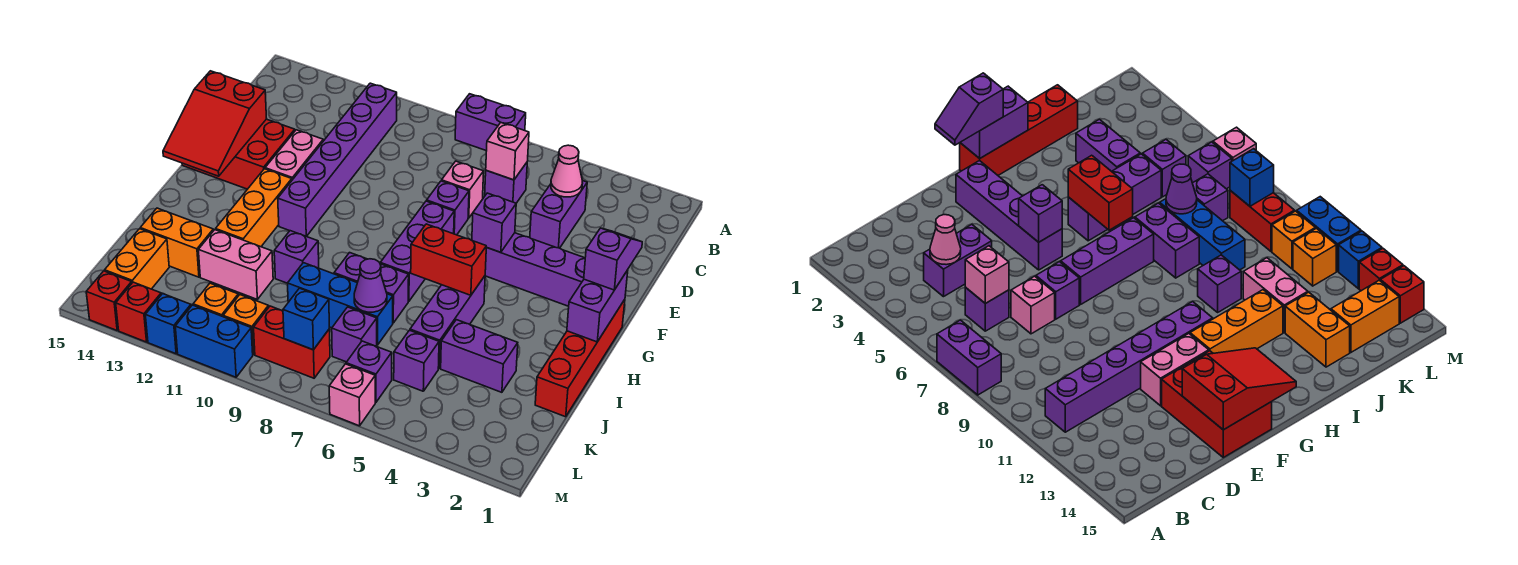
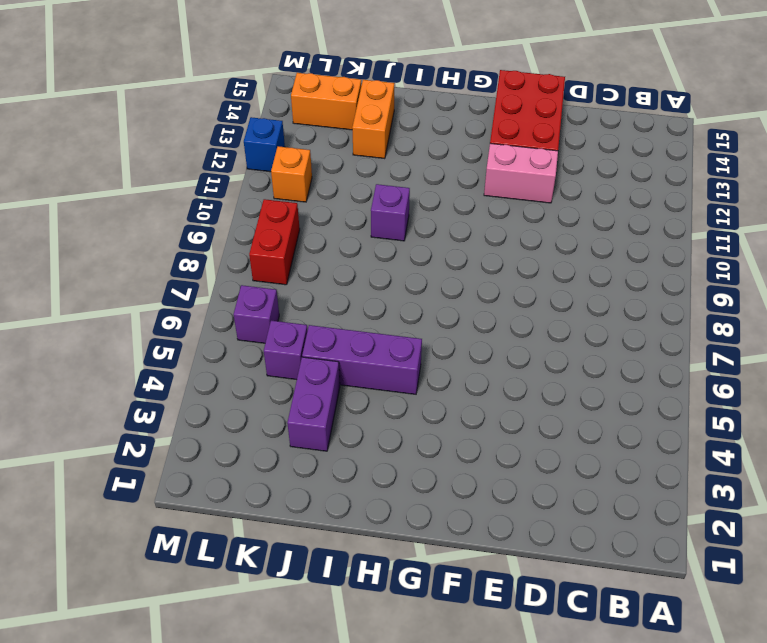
none -> purple 1x2 brick [455,94,526,151]
none -> purple 1x6 brick [278,83,397,236]
none -> purple 1x2 brick [530,180,587,248]
none -> purple 1x1 brick [485,163,527,203]

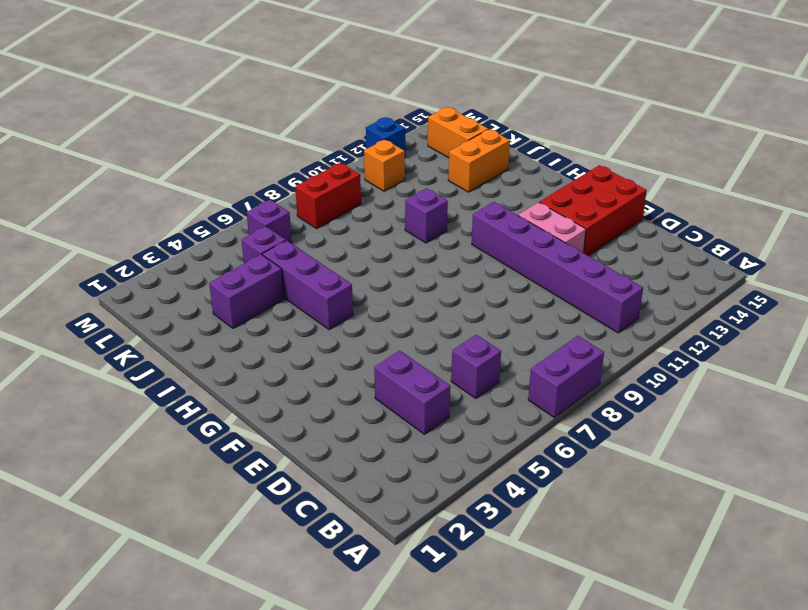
none -> pink 1x1 brick [442,161,484,218]
none -> purple 1x1 brick [427,181,469,235]
none -> purple 1x4 brick [485,233,585,306]
none -> purple 1x3 brick [380,201,454,301]

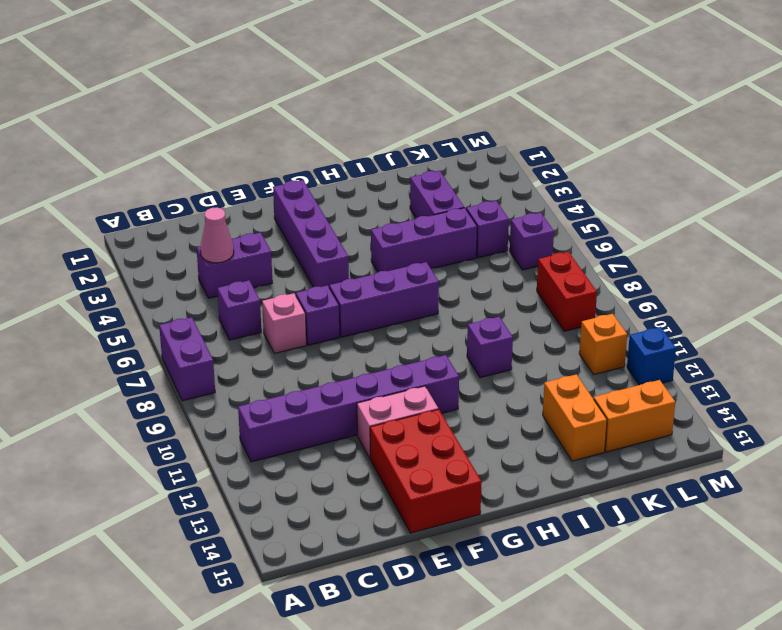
none -> red 1x4 brick [535,299,625,417]
none -> orange 1x3 brick [216,169,292,247]
none -> purple 1x2 brick [334,253,409,323]
none -> blue 1x3 brick [288,263,393,345]

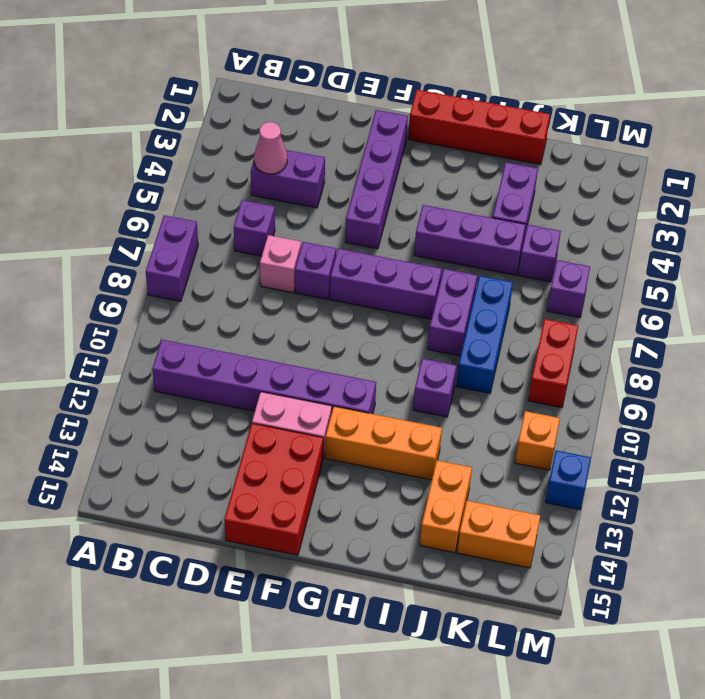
none -> pink 1x2 brick [198,230,273,299]
none -> purple 1x1 brick [332,307,377,362]
none -> orange 1x1 brick [223,295,268,355]
none -> pink 1x1 brick [329,364,375,426]

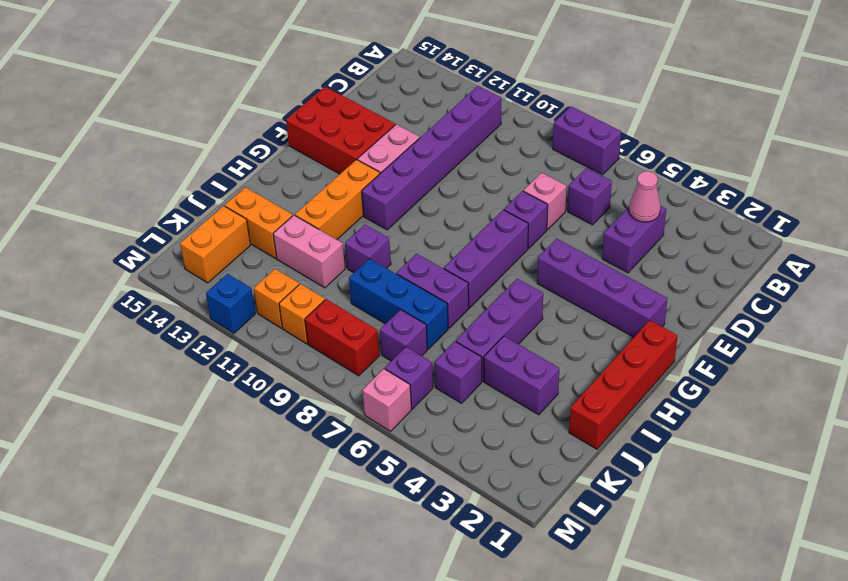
none -> blue 1x2 brick [175,305,253,377]
none -> red 1x1 brick [116,282,161,342]
none -> red 1x1 brick [86,271,132,330]
none -> pink 1x1 brick [486,123,529,180]

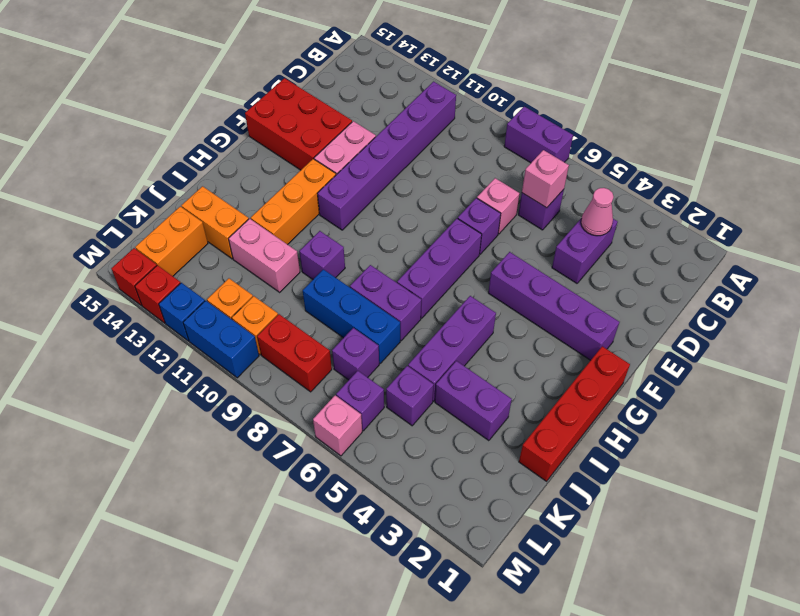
none -> red 2x3 slope [163,71,267,176]
none -> purple 1x1 brick [472,193,516,252]
none -> purple 1x2 brick [567,270,628,342]
none -> red 1x2 brick [411,224,487,295]

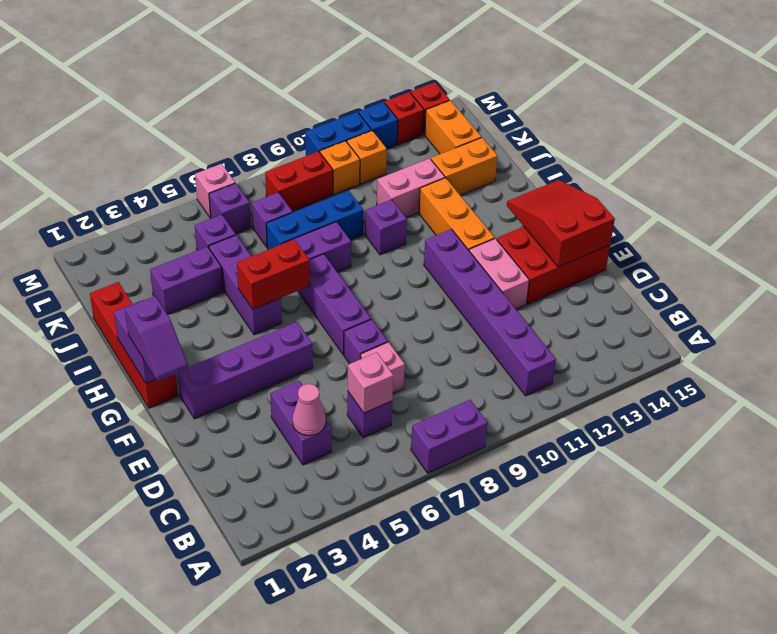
none -> purple 1x1 brick [472,193,516,252]
none -> purple 1x1 cone [354,259,387,312]
none -> blue 1x1 brick [283,288,329,350]

